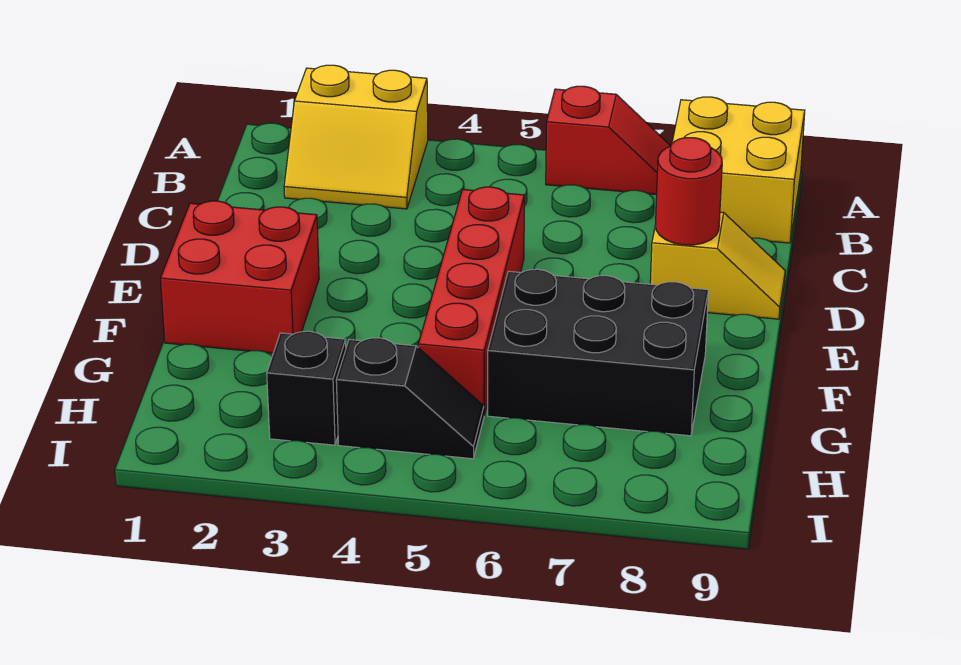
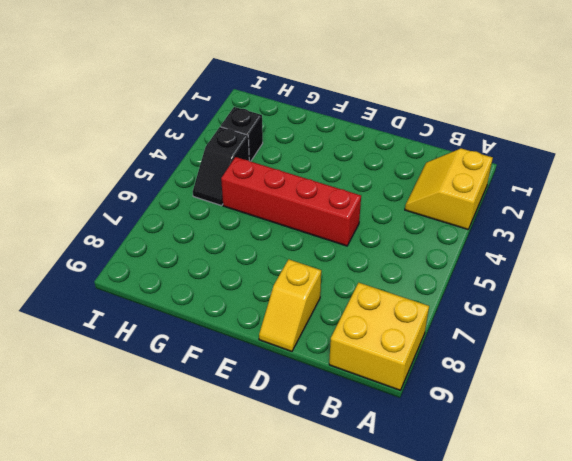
none -> red 1x2 slope [546,86,670,195]
none -> red 2x2 brick [160,201,319,353]

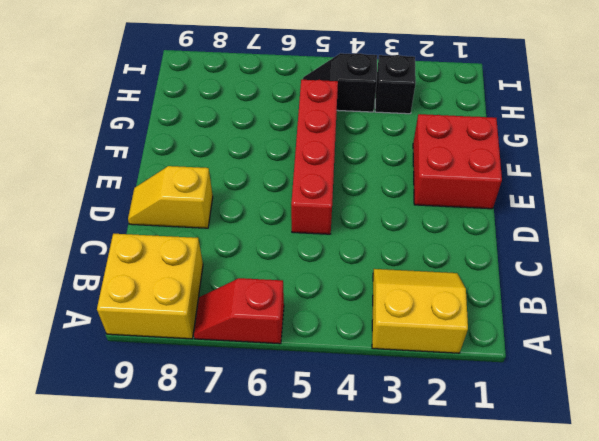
none -> black 2x3 brick [488,269,708,436]
none -> red 1x1 round brick [656,138,722,245]

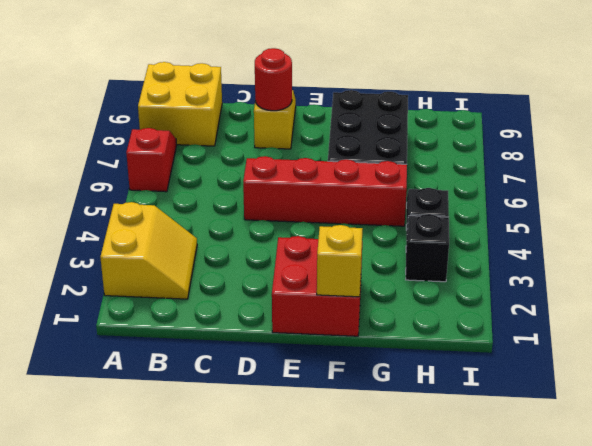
yellow 1x1 brick [317,225,363,297] -> none

